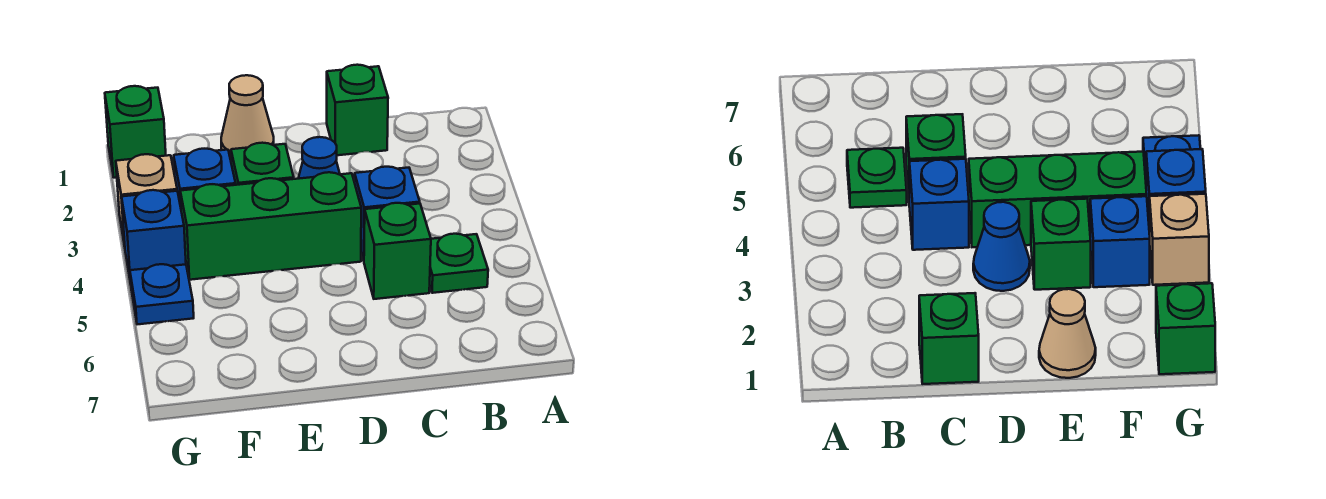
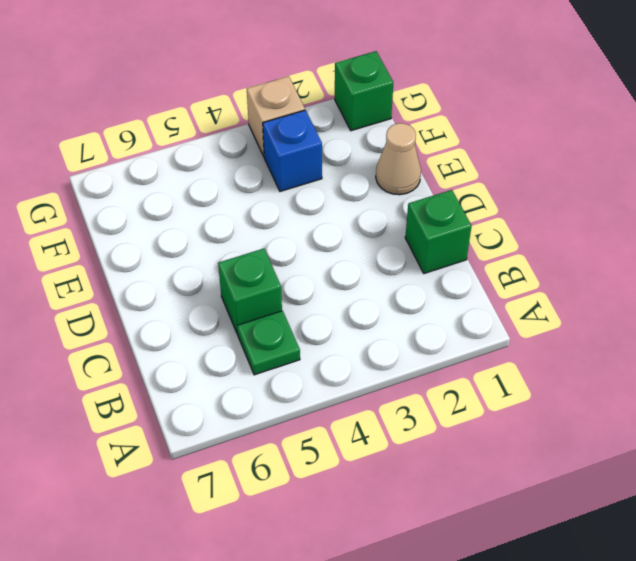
none -> blue 1x1 brick [355,167,420,261]
none -> blue 1x1 cone [298,137,340,179]
none -> green 1x3 brick [180,172,361,280]

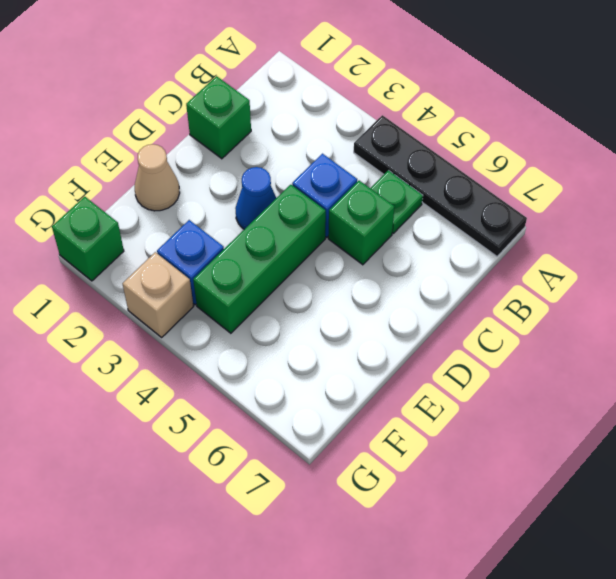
black 1x4 plate [354,115,527,256] -> none
none -> green 1x1 brick [231,143,294,185]
none -> blue 1x1 brick [122,190,186,284]
none -> blue 1x1 plate [130,264,194,324]

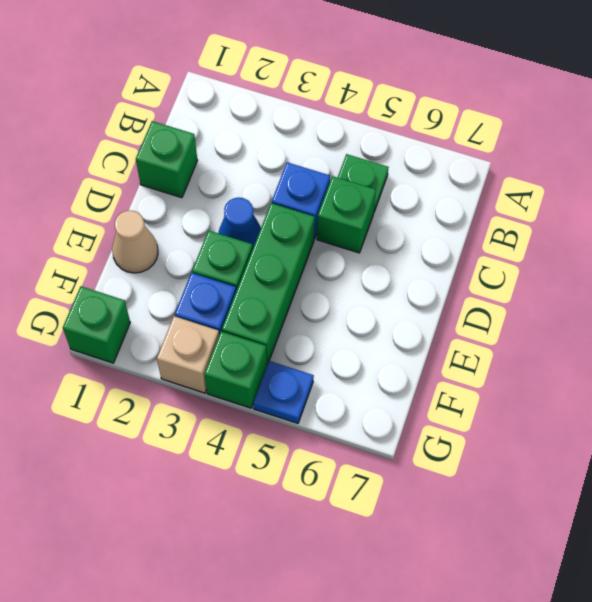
green 1x1 brick [204,331,267,408] -> blue 1x1 brick [122,190,186,284]

